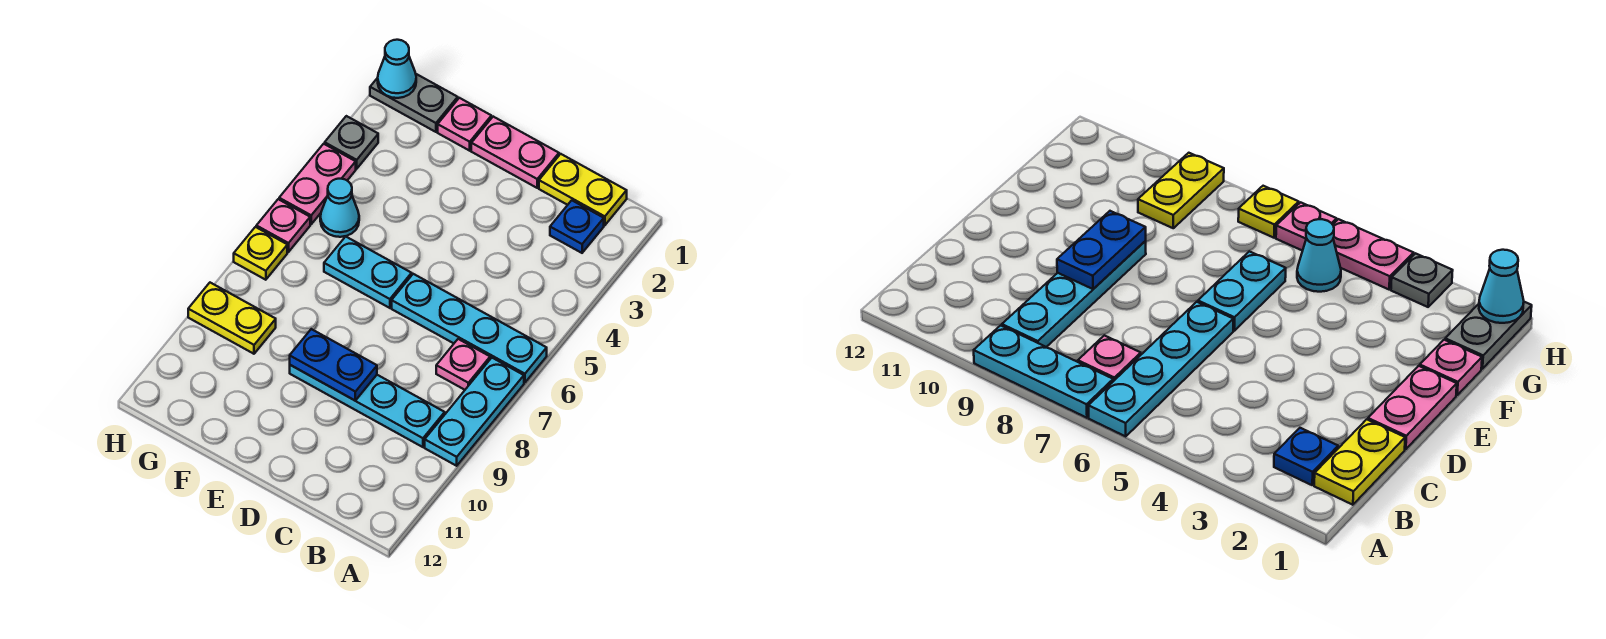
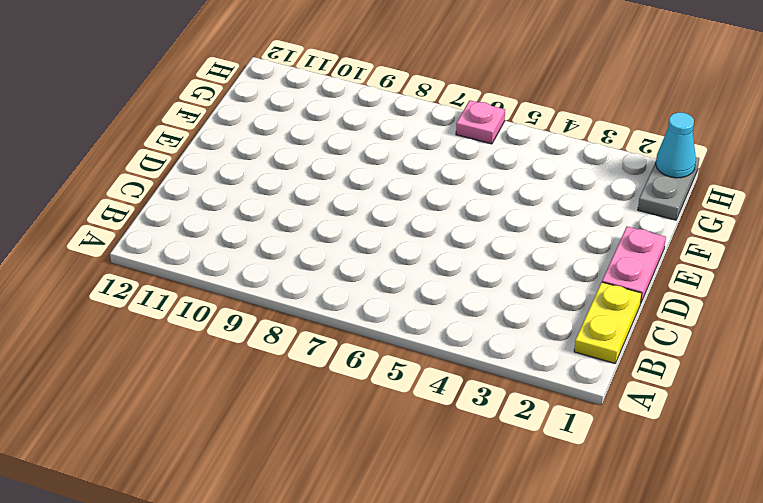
none -> cyan 1x4 plate [392,274,547,383]
none -> cyan 1x3 plate [425,358,524,466]
none -> blue 1x1 plate [550,200,604,253]

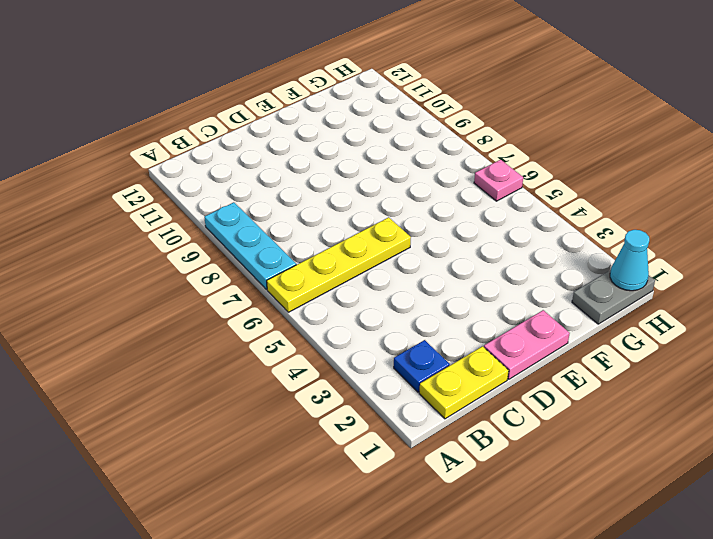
yellow 1x4 plate [267,217,411,312] -> cyan 1x4 plate [392,274,547,383]
none -> pink 1x1 plate [436,339,490,390]
none -> cyan 1x4 plate [290,365,445,447]
none -> cyan 1x2 plate [324,237,412,308]

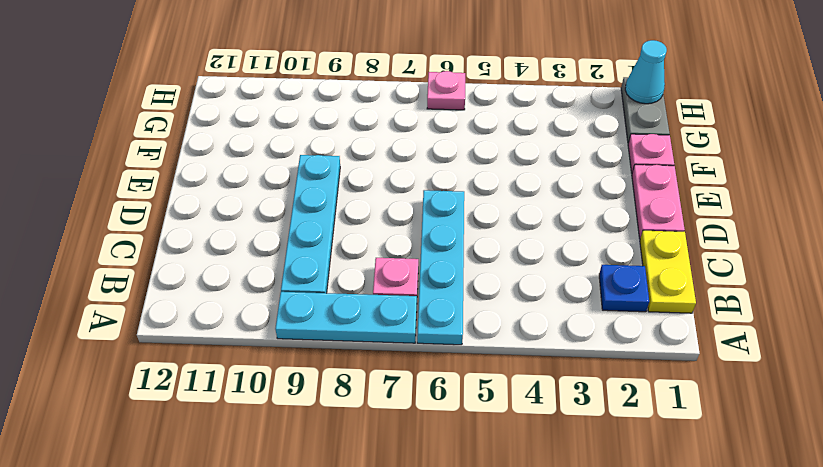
none -> cyan 1x2 plate [324,237,412,308]
none -> cyan 1x1 cone [320,179,359,237]
none -> yellow 1x2 plate [188,283,276,354]

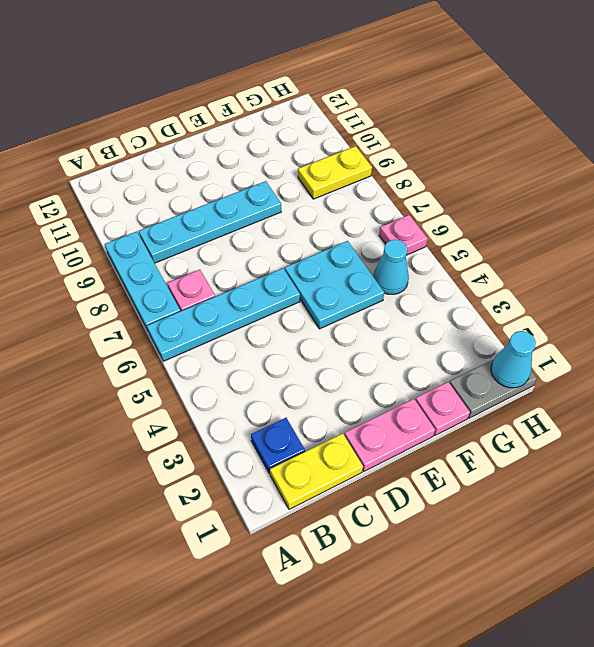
cyan 2x2 plate [285,241,384,329] -> cyan 1x2 plate [324,237,412,308]
none -> grey 1x1 plate [325,116,378,169]
none -> pink 1x2 plate [279,144,356,224]
none -> yellow 1x1 plate [234,227,287,280]

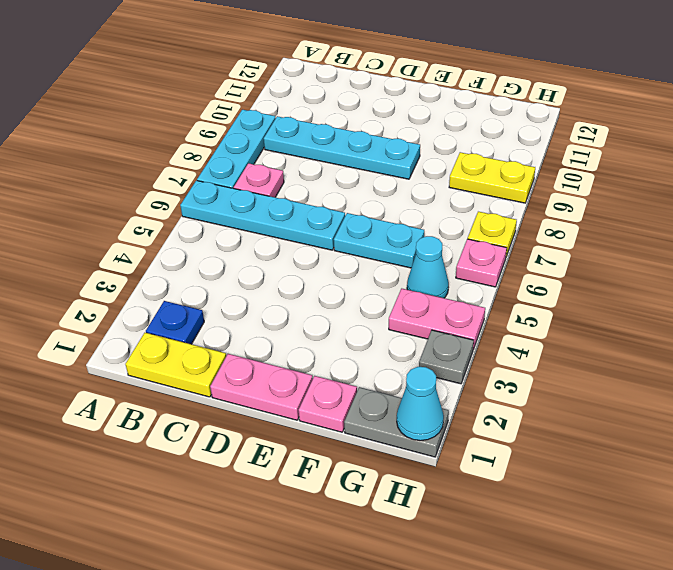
pink 1x2 plate [389,289,485,350] -> pink 1x2 plate turned to [279,144,356,224]
none -> blue 1x2 plate [290,329,377,400]

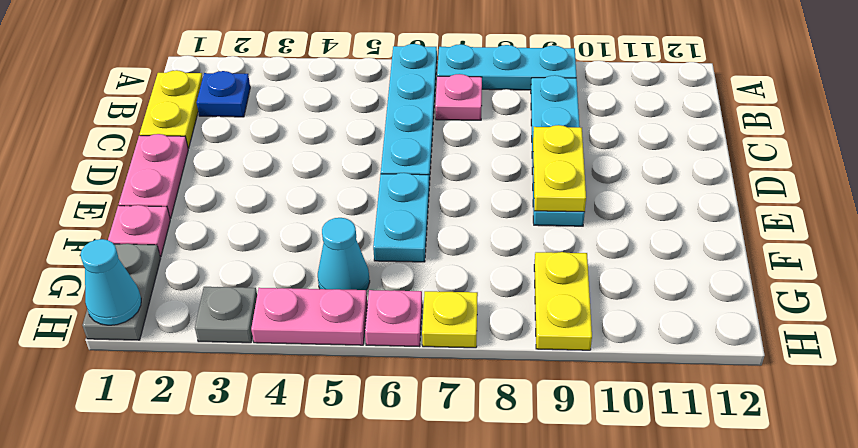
yellow 1x2 plate [533,125,586,212] -> blue 1x2 plate [290,329,377,400]

